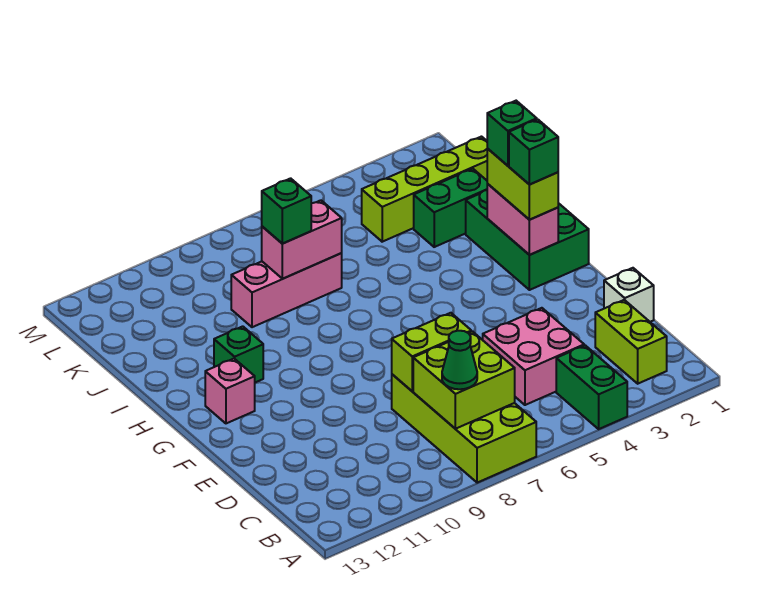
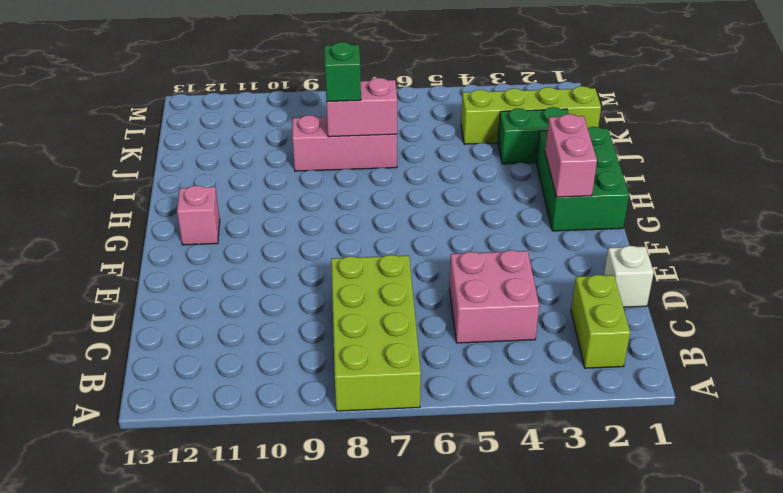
none -> green 1x2 brick [556,345,627,429]
none -> green 1x1 brick [214,326,263,382]
none -> lime 2x2 brick [413,332,515,429]

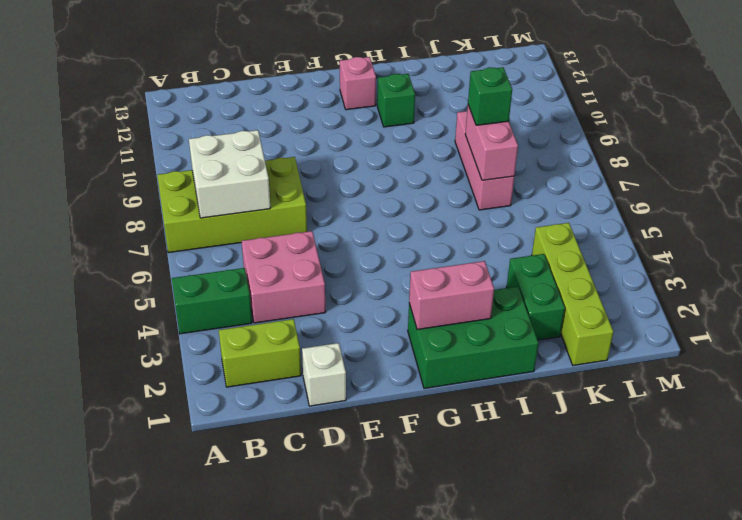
white 2x2 brick [189,130,270,218] -> lime 2x2 brick [413,332,515,429]
none -> lime 1x2 brick [392,313,471,391]
none -> green 1x1 cone [442,331,477,389]
none -> lime 1x2 brick [487,149,558,220]

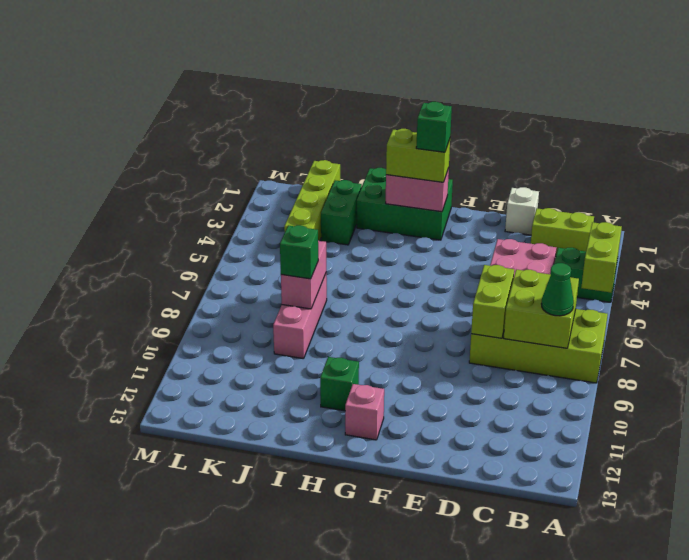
lime 1x2 brick [581,222,622,292] -> none
none -> green 1x1 brick [487,101,537,166]

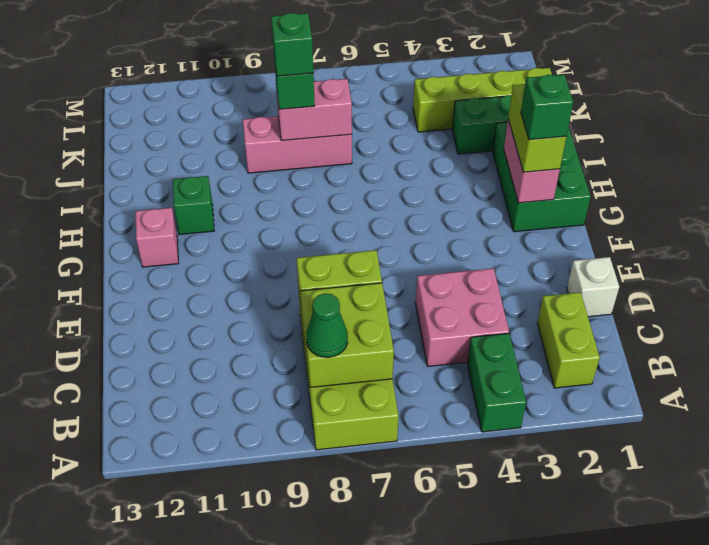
green 1x1 brick [271,13,313,76] -> green 1x1 brick moved to [487,101,537,166]

